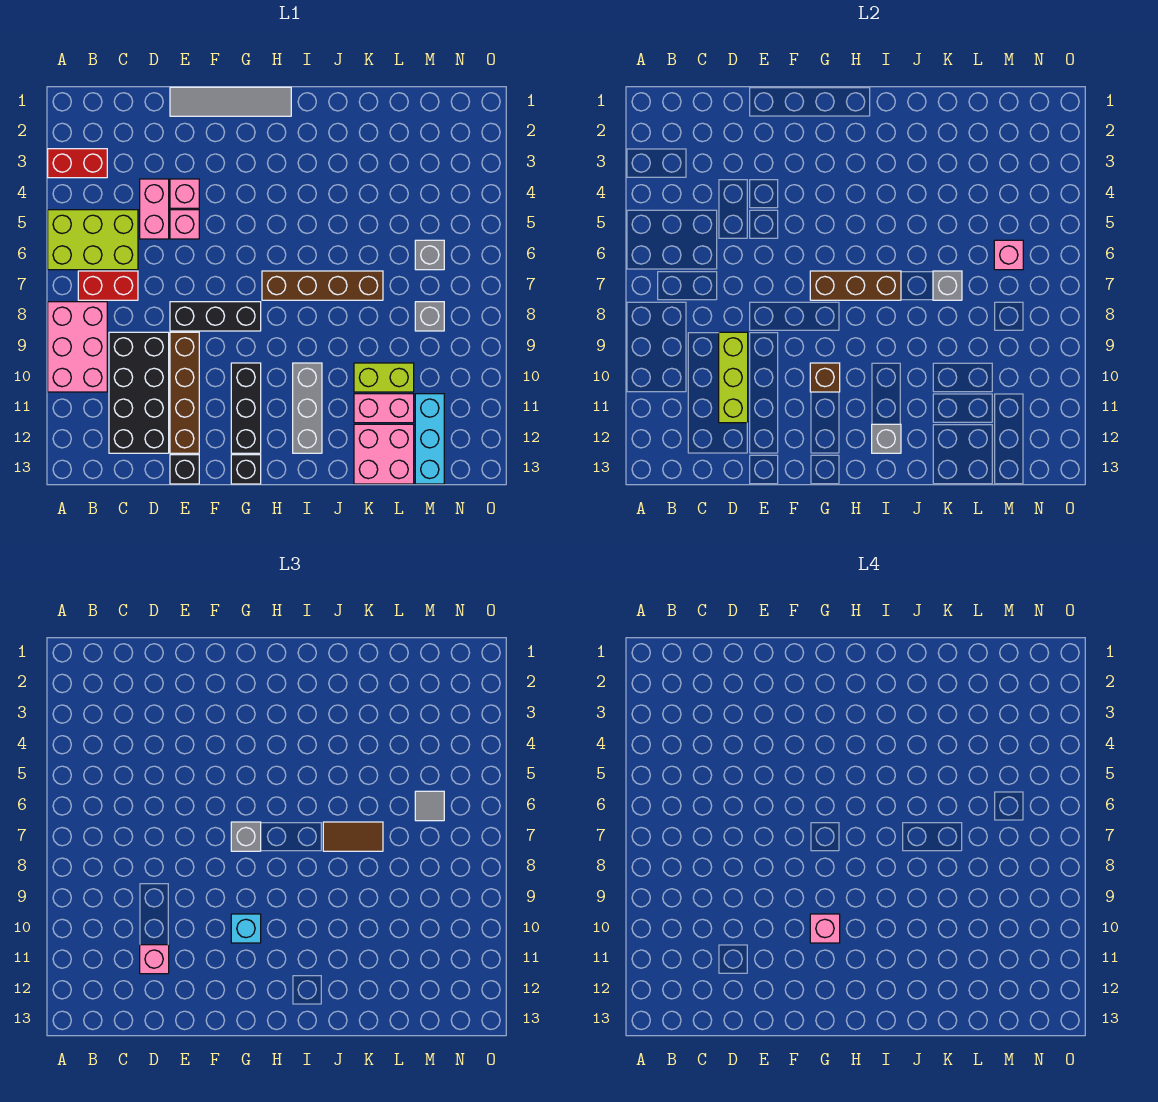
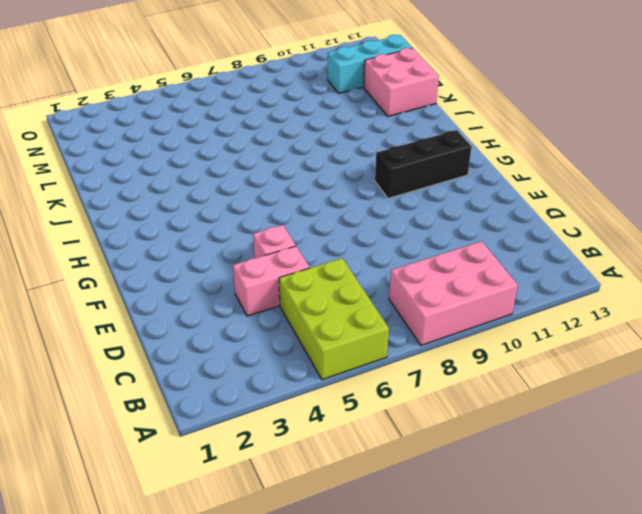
none -> red 1x2 brick [48,149,107,178]
none -> red 1x2 brick [78,271,138,300]
none -> black 2x4 brick [109,332,169,453]
none -> grey 1x4 tile [170,87,291,116]

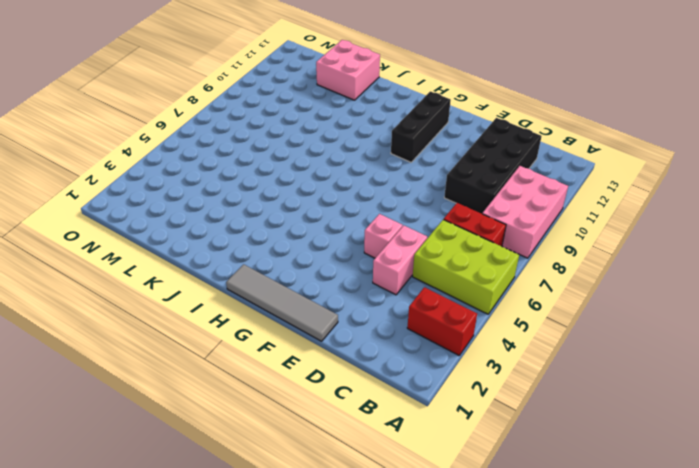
none -> pink 1x1 brick [170,179,199,208]
none -> black 1x3 brick [170,302,261,331]
none -> brown 1x4 brick [170,332,199,453]
none -> black 1x1 brick [170,455,199,484]

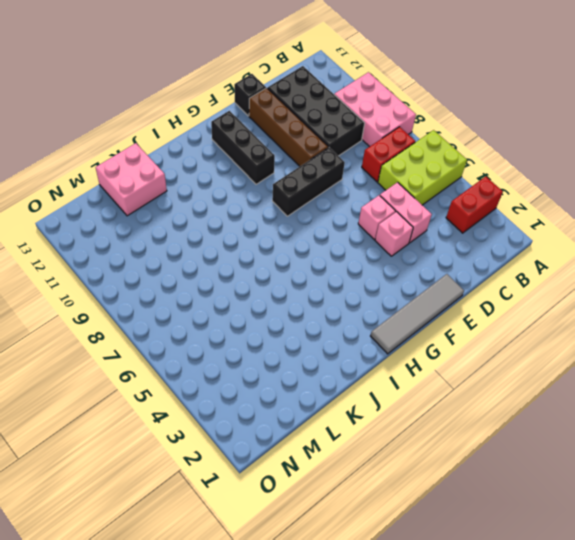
none -> black 1x1 brick [231,455,261,484]
none -> brown 1x4 brick [262,271,383,300]
none -> grey 1x3 brick [293,363,322,453]
none -> lime 1x2 brick [354,363,414,392]

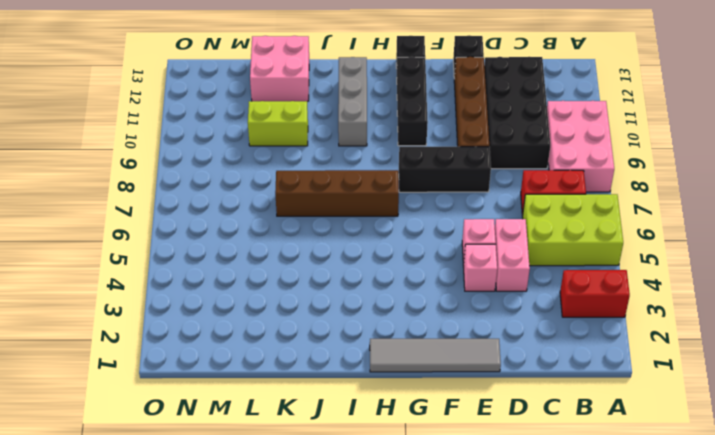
none -> pink 1x2 brick [354,394,414,423]
none -> grey 1x1 brick [415,240,444,270]
none -> grey 1x1 brick [415,302,444,331]
none -> cyan 1x3 brick [415,394,444,484]

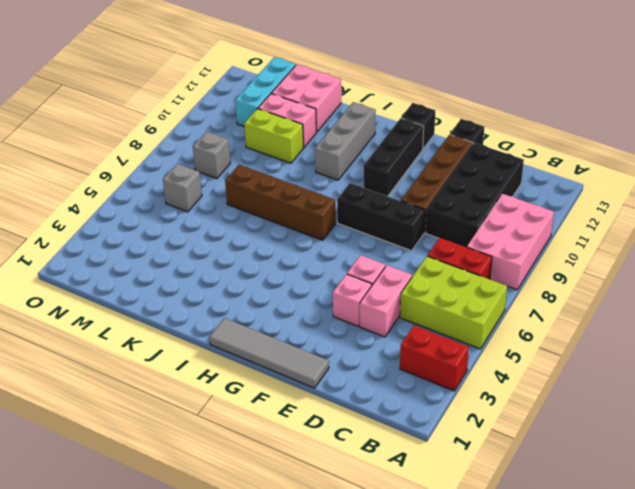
none -> lime 1x3 brick [719,332,748,423]
none -> brown 1x3 brick [810,271,901,300]
none -> brown 1x1 brick [810,363,840,392]
none -> grey 1x1 brick [872,424,901,453]

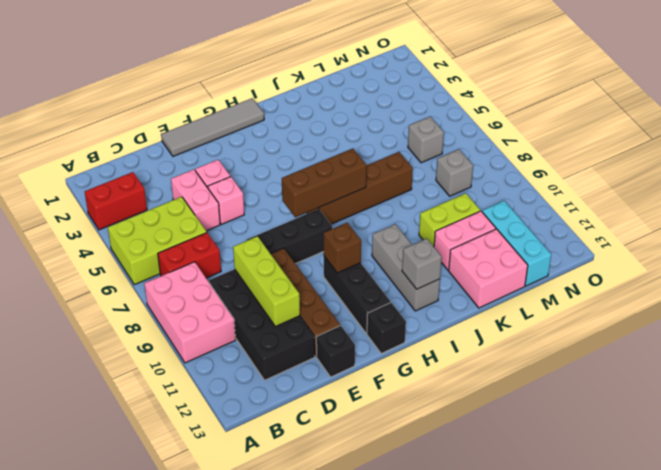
none -> grey 1x1 brick [933,271,962,300]
none -> pink 1x1 brick [994,240,1023,270]
none -> pink 1x1 brick [140,945,169,974]
none -> grey 1x1 brick [231,822,261,851]

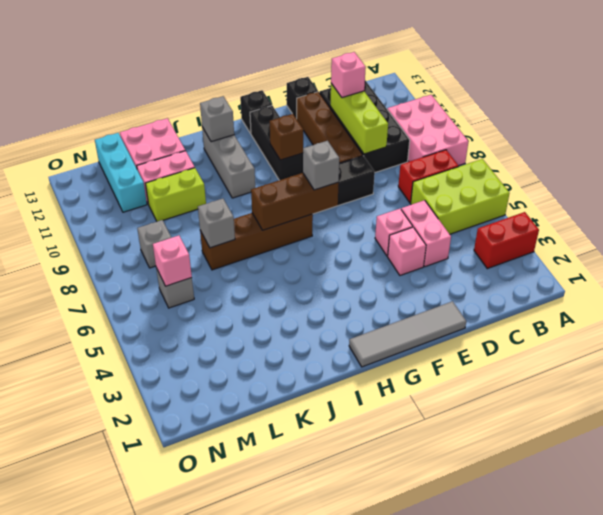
none -> cyan 1x1 brick [231,914,261,943]
none -> brown 1x2 tile [323,822,383,851]
none -> grey 1x1 tile [415,791,444,821]
none -> pink 1x1 brick [810,914,840,943]

